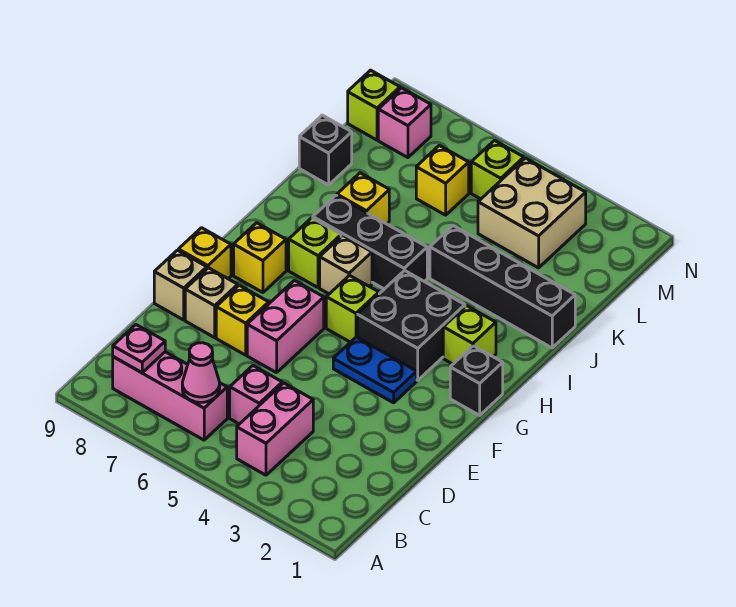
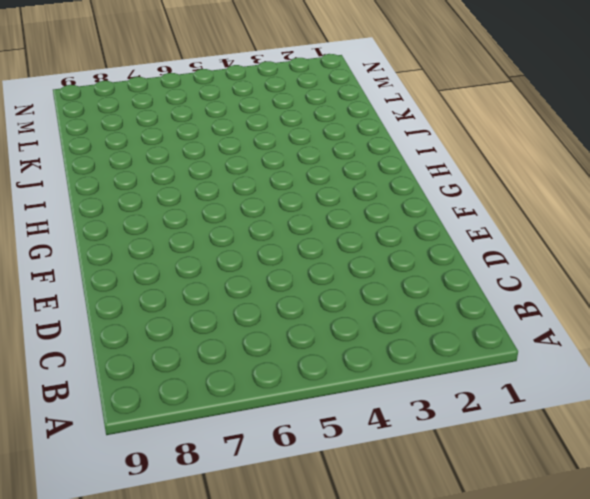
none -> pink 1x2 brick [237,383,313,475]
none -> pink 1x3 brick [113,352,227,440]
none -> pink 1x1 brick [230,366,282,424]

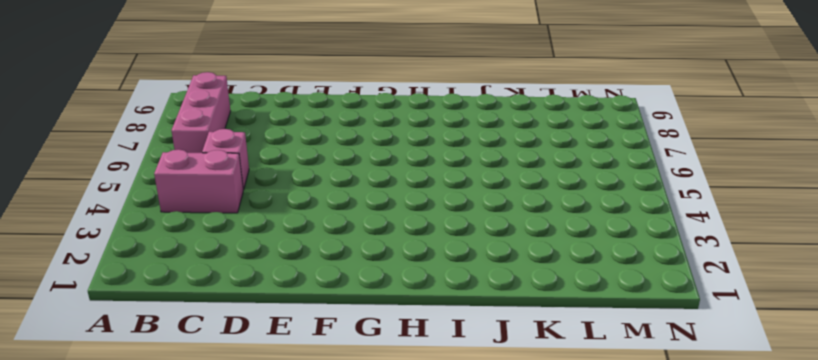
none -> pink 1x2 brick [247,280,324,373]
none -> yellow 1x1 brick [216,285,269,355]
none -> tan 1x1 brick [185,268,238,337]

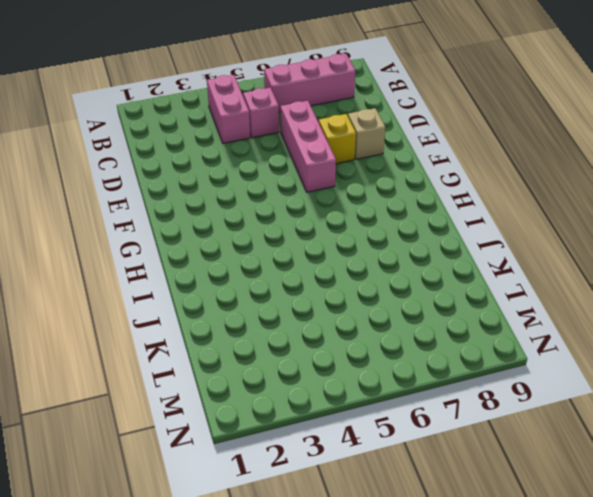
pink 1x3 brick [280,101,336,192] -> pink 1x2 brick [247,280,324,373]
none -> tan 1x1 brick [154,250,207,320]
none -> blue 1x2 plate [333,337,417,403]
none -> yellow 1x1 brick [178,228,231,279]

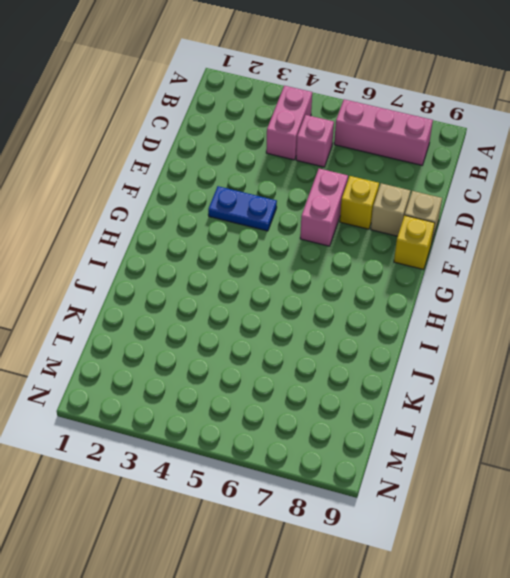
none -> black 1x1 brick [450,346,503,415]
none -> black 2x2 brick [357,270,465,380]
none -> lime 1x1 brick [326,276,379,342]

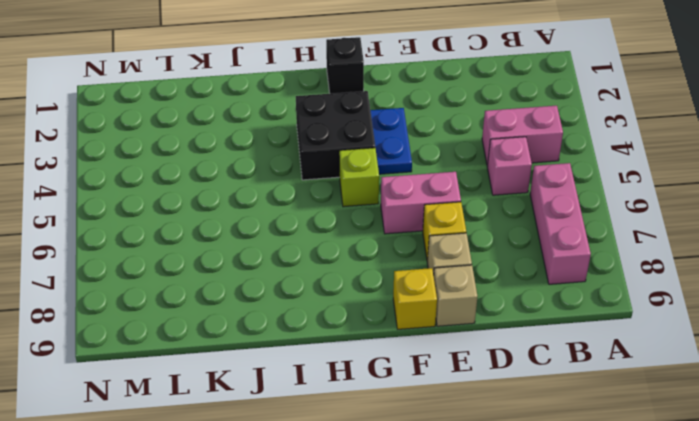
none -> yellow 1x1 brick [234,223,286,292]
none -> lime 1x1 brick [443,306,496,364]
none -> tan 1x1 brick [320,235,372,294]

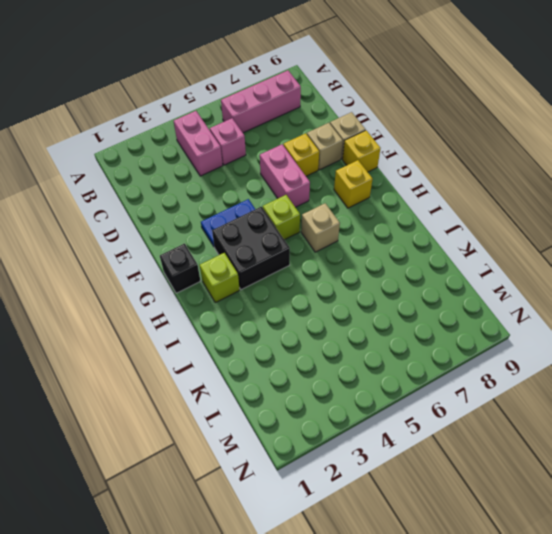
none -> lime 1x1 brick [289,218,341,288]
none -> black 1x3 brick [313,195,427,289]
none -> black 1x4 brick [430,226,575,348]

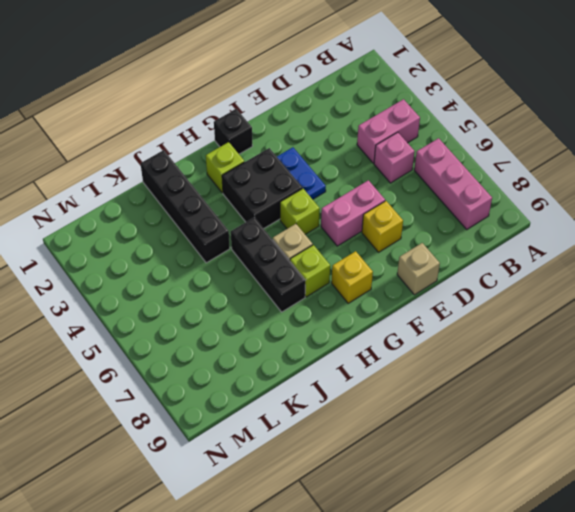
none -> tan 1x1 brick [185,268,238,337]
none -> yellow 1x1 brick [178,228,231,279]
none -> yellow 1x1 brick [337,173,389,224]

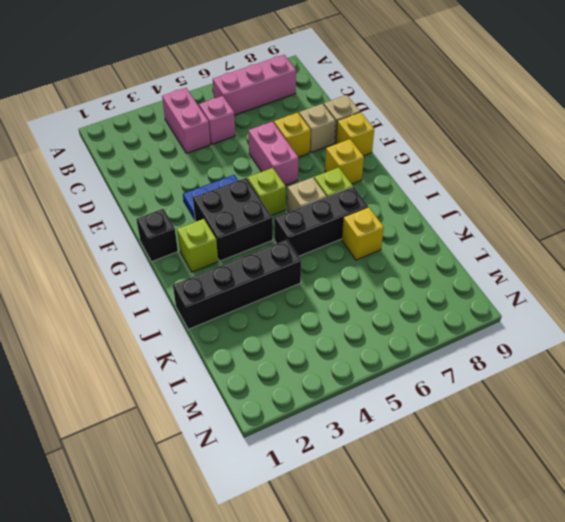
none -> black 1x1 brick [299,115,352,185]
none -> tan 2x2 brick [478,158,586,268]
none -> yellow 1x1 brick [416,145,469,215]

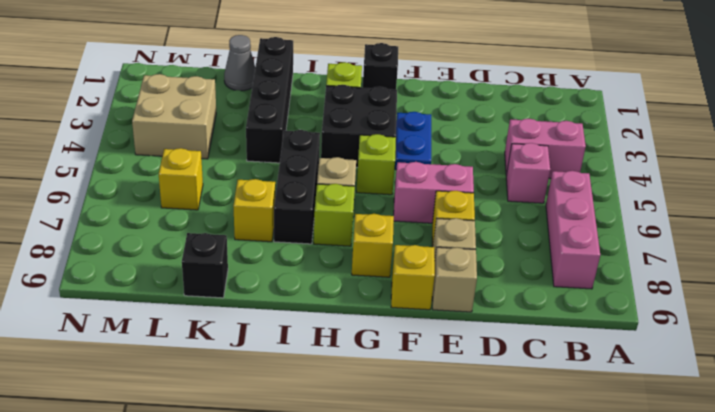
grey 1x1 cone [224,35,255,91] -> none
none -> lime 1x1 brick [471,140,524,199]
none -> pink 1x1 brick [378,88,431,158]
none -> lime 1x1 brick [348,70,400,140]

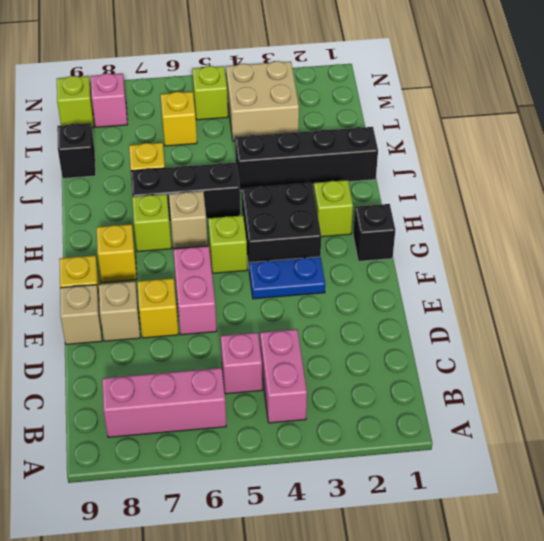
none -> pink 1x1 cone [182,343,220,403]
none -> pink 1x1 plate [113,325,165,373]

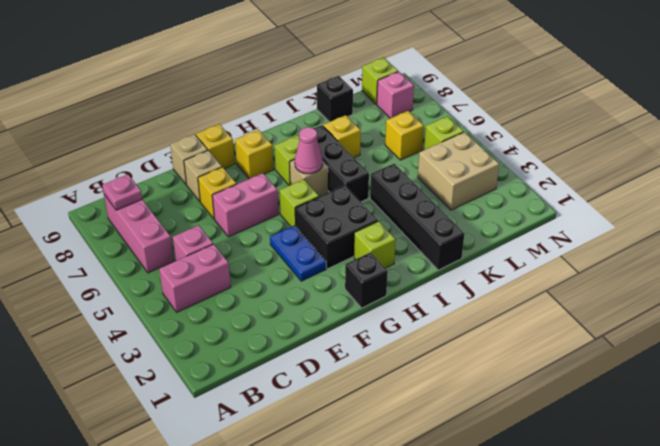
pink 1x1 cone [295,127,323,174] -> pink 1x1 cone moved to [182,343,220,403]

